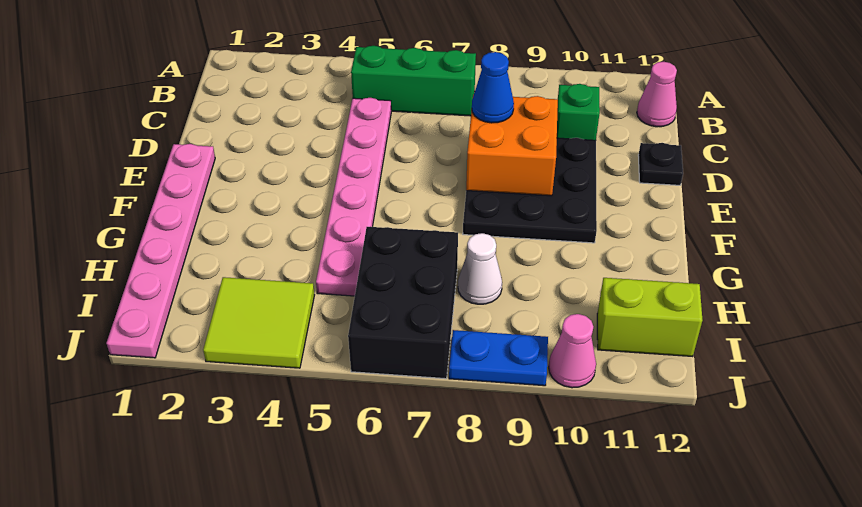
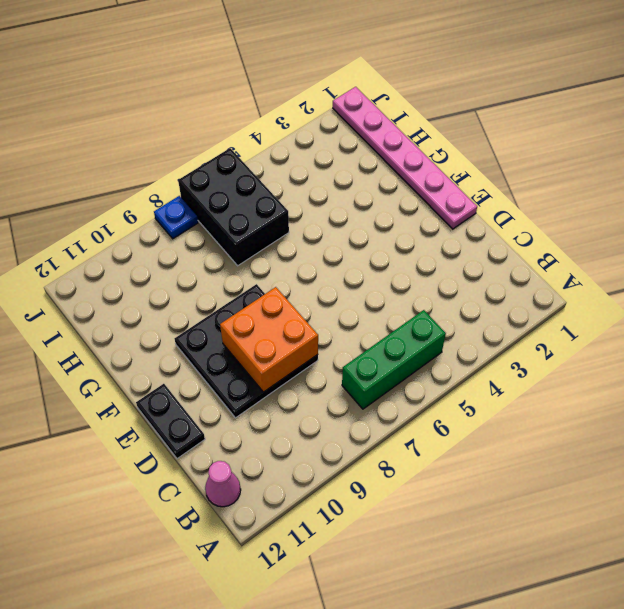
black 1x2 plate [136,384,205,459] -> black 1x1 plate [638,143,683,185]
blue 1x1 plate [154,196,198,239] -> blue 1x2 plate [449,330,548,386]
none -> pink 1x6 plate [316,98,391,296]
none -> green 1x1 brick [557,84,600,140]
none -> white 1x1 cone [458,233,502,304]

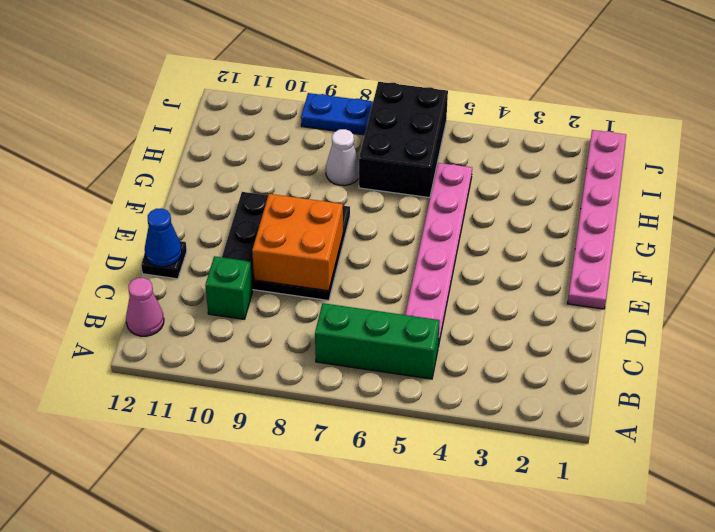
blue 1x1 cone [145,208,182,267] -> blue 1x1 cone moved to [472,52,514,123]
none -> lime 2x2 tile [203,277,314,368]
none -> lime 1x2 brick [597,278,702,357]
none -> pink 1x1 cone [549,314,596,388]

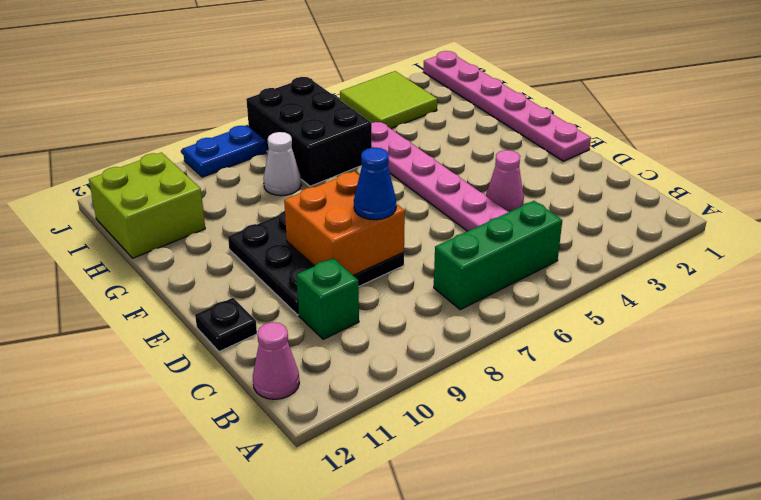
pink 1x1 cone [486,150,524,212] -> pink 1x1 cone moved to [549,314,596,388]
lime 2x2 brick [89,153,205,258] -> lime 1x2 brick [597,278,702,357]

